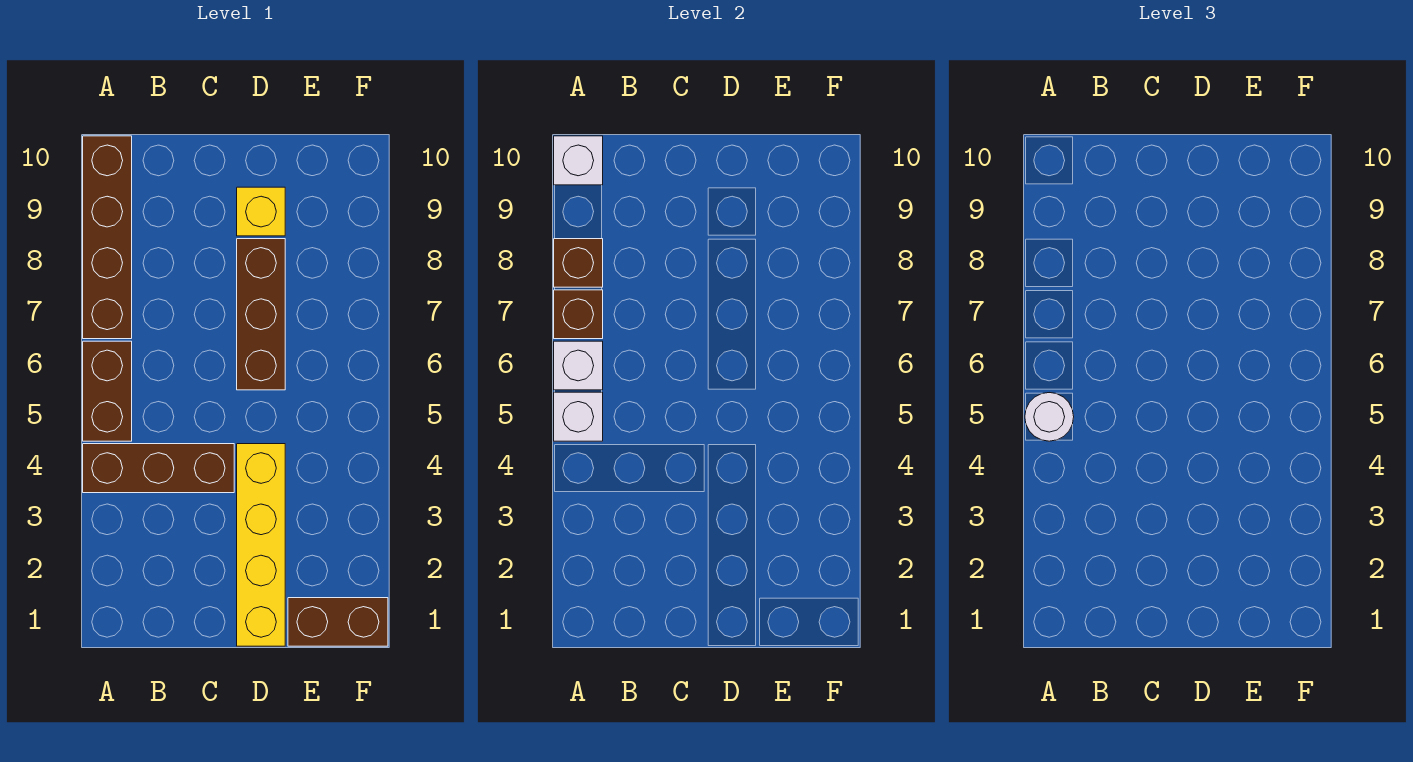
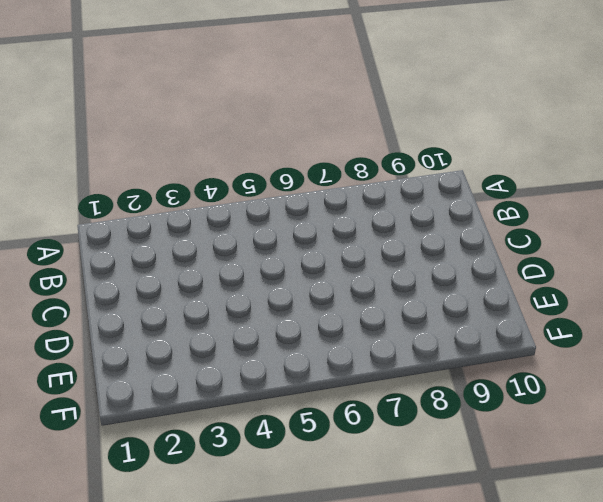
none -> brown 1x3 brick [83,444,234,493]
none -> brown 1x2 brick [83,341,132,441]
none -> brown 1x4 brick [83,136,132,339]

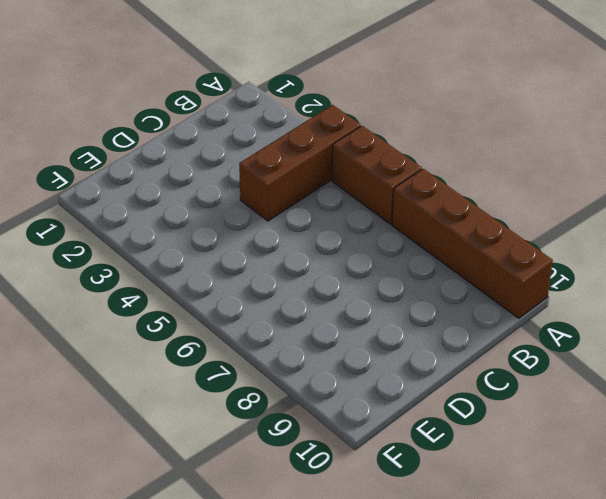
none -> yellow 1x4 brick [237,444,285,646]
none -> brown 1x3 brick [237,239,285,390]
none -> yellow 1x1 brick [237,187,285,236]

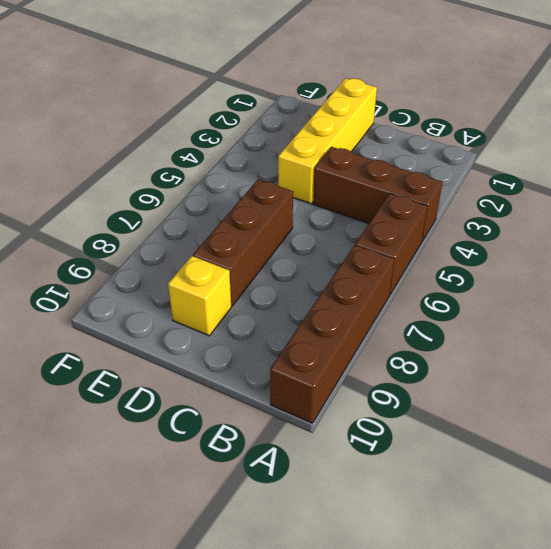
none -> brown 1x2 brick [288,598,388,646]
none -> white 1x1 brick [554,392,603,441]
none -> white 1x1 brick [554,341,603,390]

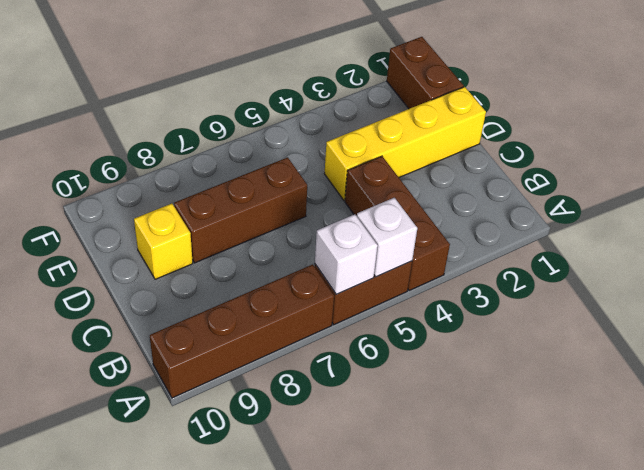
none -> brown 1x1 brick [554,290,603,339]
none -> brown 1x1 brick [554,239,603,287]
none -> white 1x1 brick [554,136,603,185]

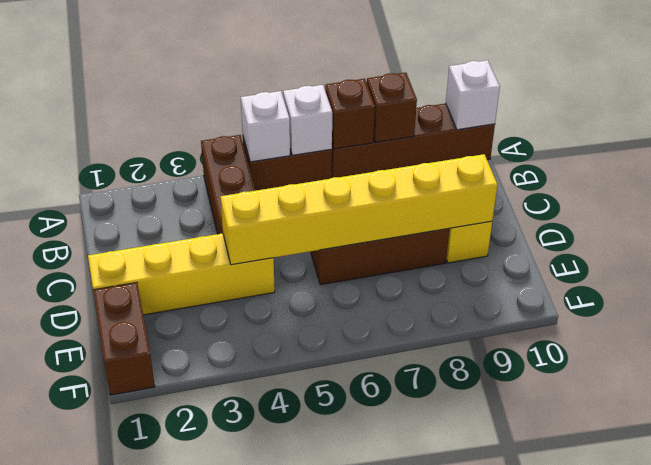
yellow 1x6 brick [220,154,498,265] -> none
none -> white 1x1 round brick [1025,393,1074,441]

